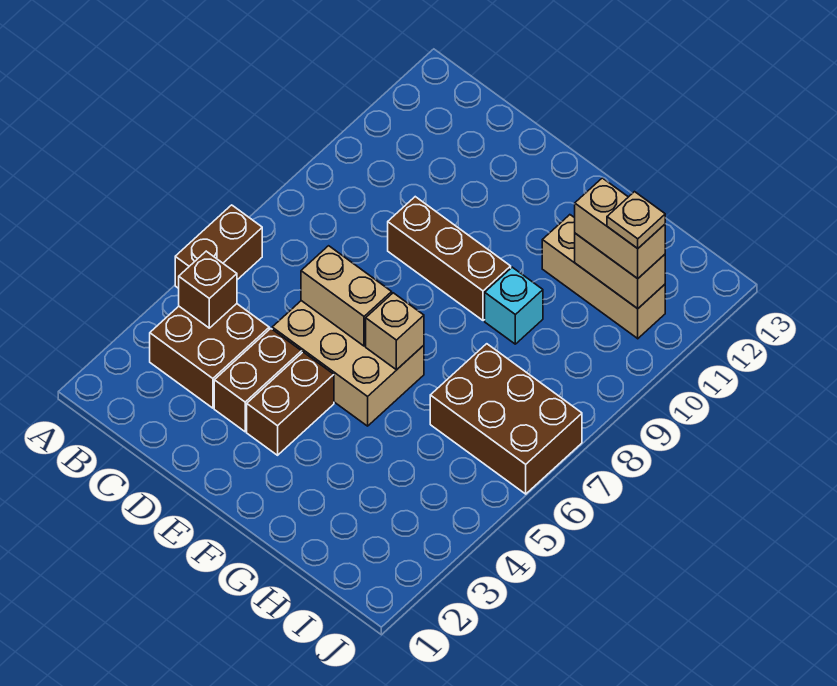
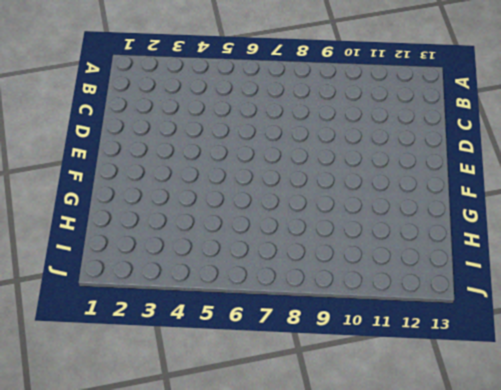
none -> brown 1x2 brick [175,205,262,288]
none -> brown 2x2 brick [150,304,269,408]
none -> brown 1x2 brick [214,329,302,432]

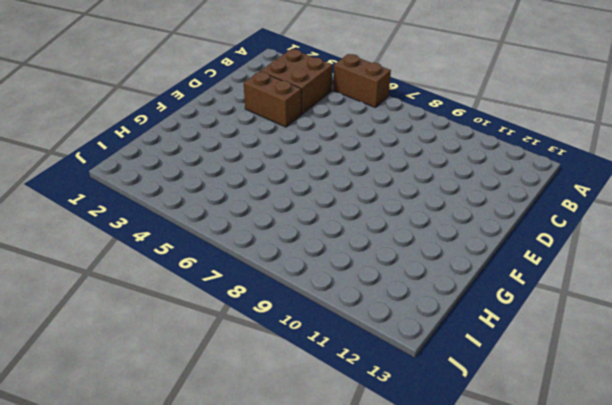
none -> tan 2x3 brick [272,301,424,426]
none -> brown 1x3 brick [388,197,511,321]
none -> brown 1x2 brick [247,352,334,455]

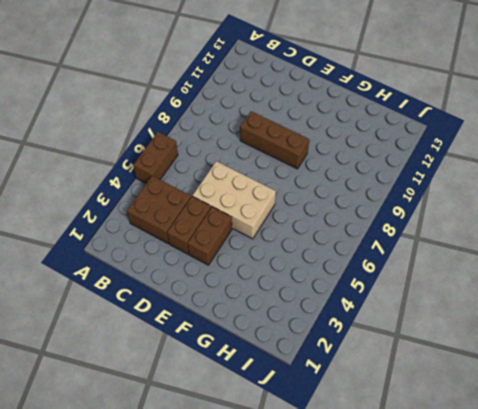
none -> cyan 1x1 brick [485,267,543,344]
none -> tan 1x3 brick [542,215,665,339]
none -> brown 2x3 brick [430,344,582,494]

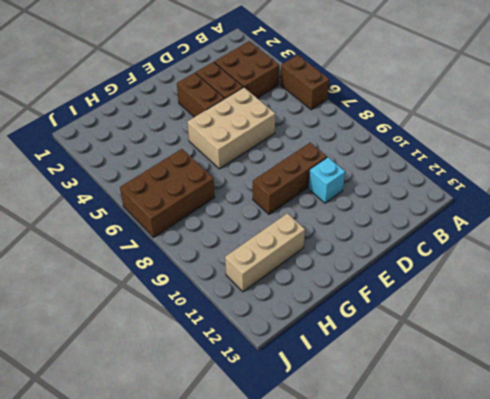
cyan 1x1 brick [308,157,345,203] -> cyan 1x1 brick moved to [485,267,543,344]
none -> brown 1x1 brick [179,251,237,328]
none -> tan 1x2 brick [301,246,392,346]
none -> tan 1x1 brick [366,293,424,370]

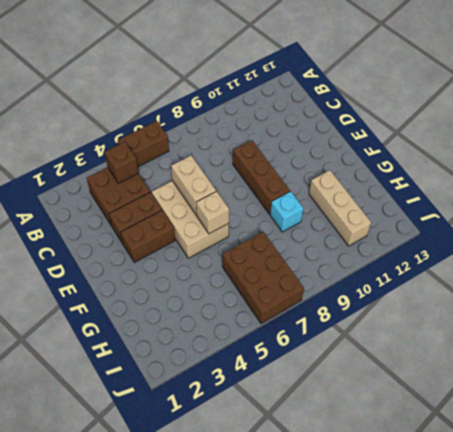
none -> tan 1x2 brick [575,233,665,309]
none -> tan 1x2 brick [575,178,665,279]
none -> tan 1x1 plate [607,192,665,248]

